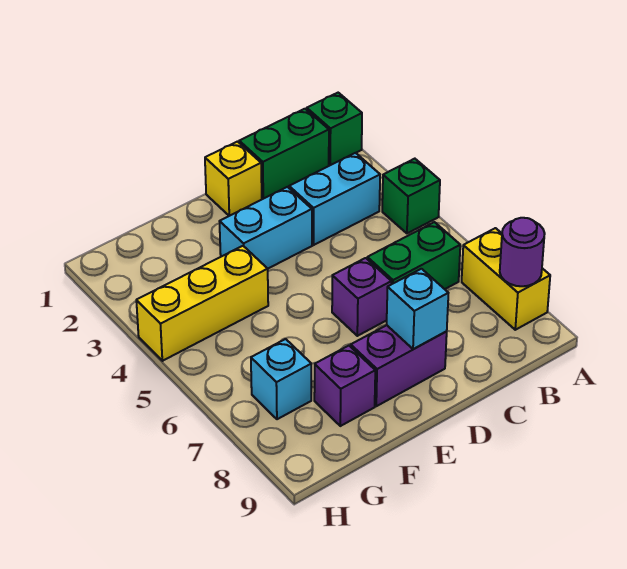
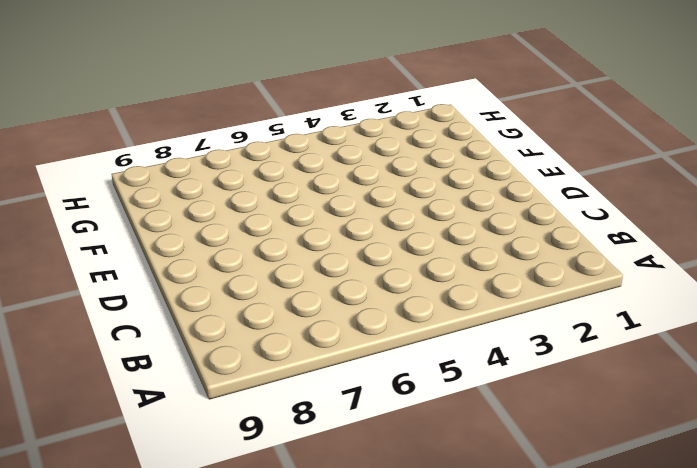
none -> green 1x1 brick [307,93,362,165]
none -> green 1x1 brick [382,159,440,233]
none -> yellow 1x2 brick [462,228,550,330]

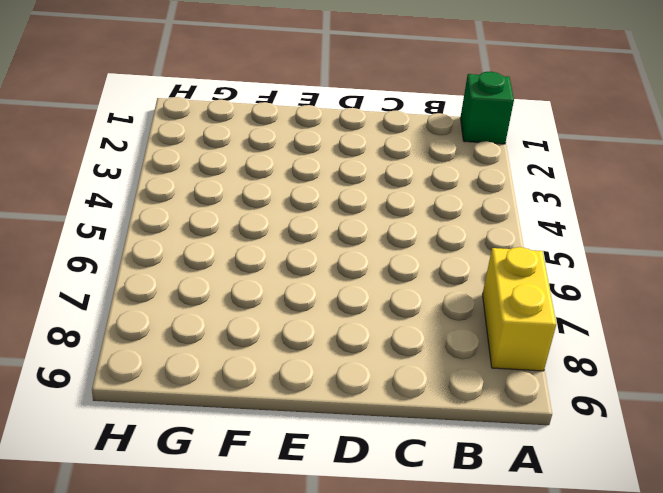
none -> green 1x1 brick [382,159,440,233]
none -> green 1x2 brick [239,109,329,199]
none -> cyan 1x2 brick [289,153,380,245]

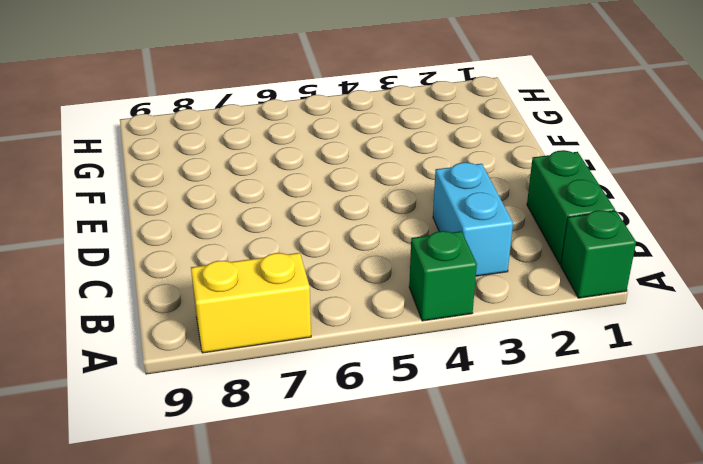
none -> green 1x2 brick [367,222,460,289]
none -> yellow 1x1 brick [205,142,262,216]
none -> cyan 1x2 brick [219,187,312,269]

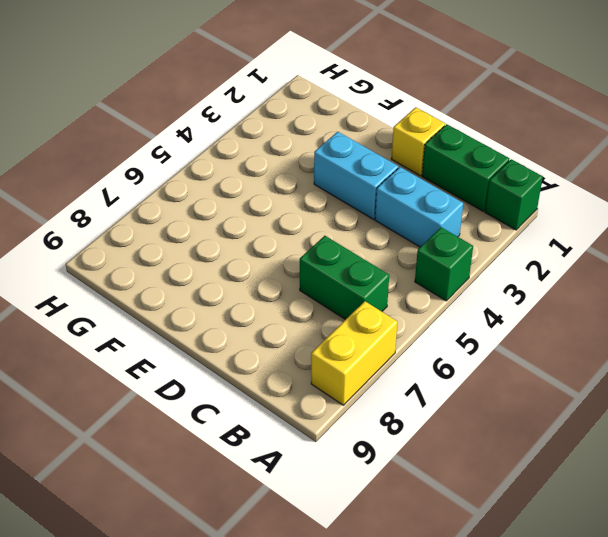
none -> purple 1x1 brick [332,258,391,336]
none -> purple 1x2 brick [351,325,447,406]
none -> yellow 1x3 brick [136,246,268,361]

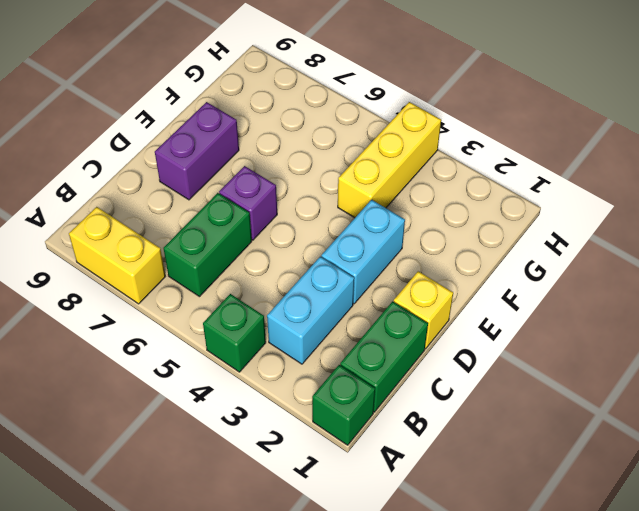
none -> purple 1x1 brick [314,346,375,426]
none -> cyan 1x1 brick [251,339,311,419]
none -> purple 1x1 round brick [500,218,545,286]

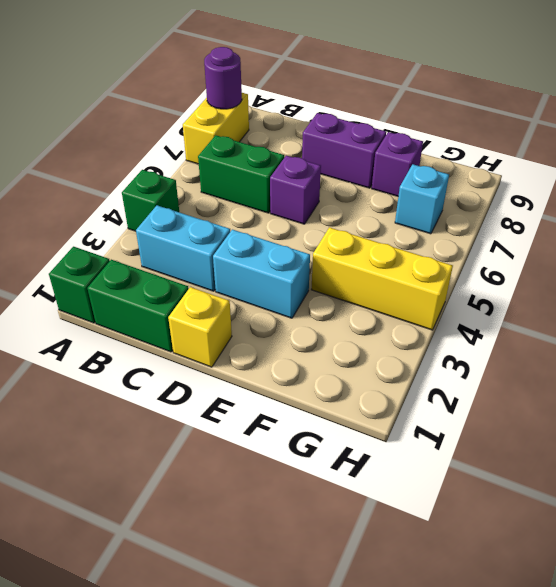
none -> cyan 1x1 brick [387,269,448,349]

